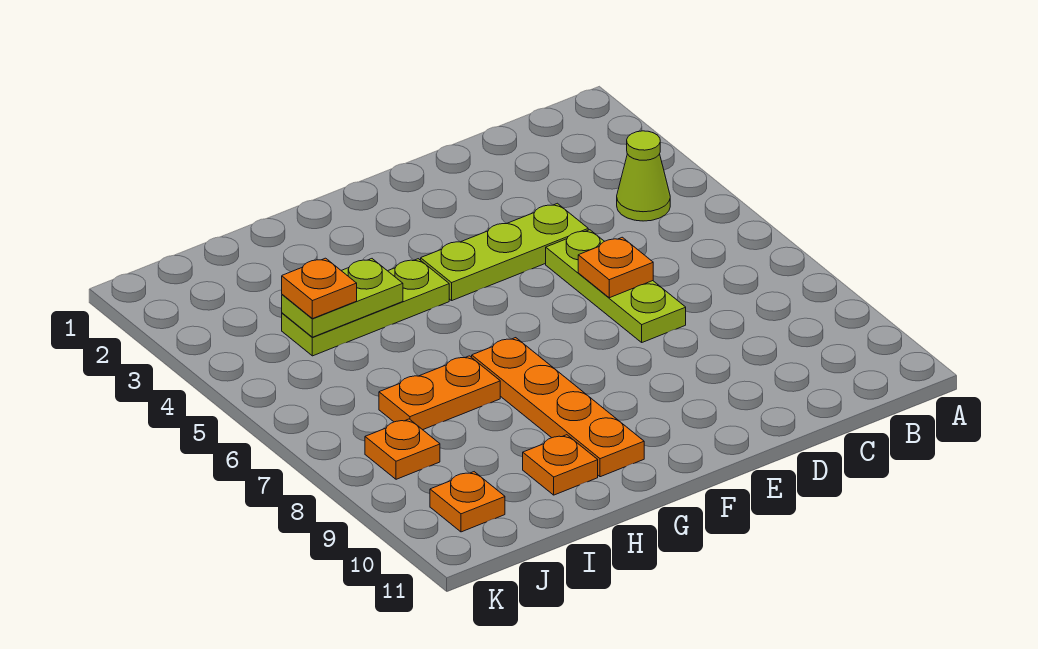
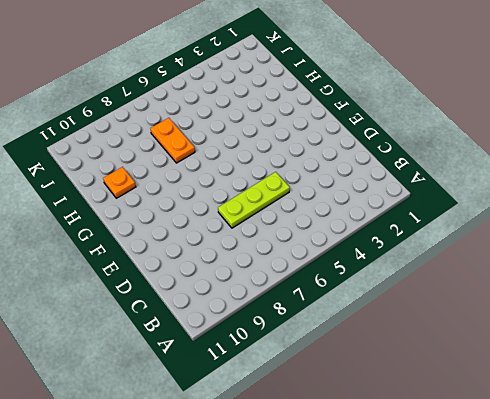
none -> lime 1x1 cone [617,131,670,221]
none -> lime 1x3 plate [421,203,588,301]
none -> lime 1x3 plate [282,259,449,356]

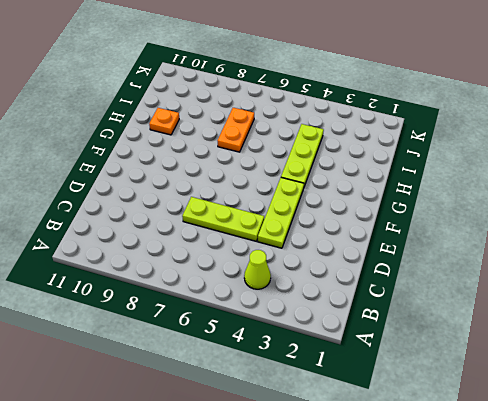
none -> orange 1x4 plate [472,338,644,477]
none -> orange 1x1 plate [365,419,440,479]
none -> orange 1x1 plate [430,472,505,532]

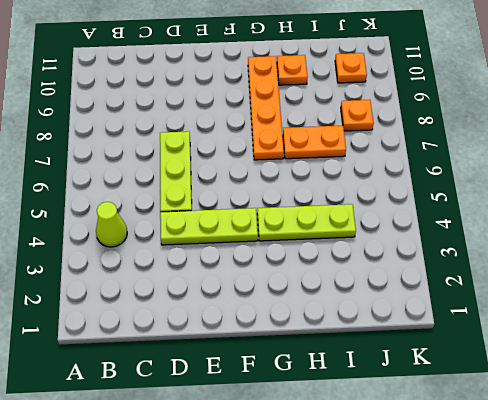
none -> orange 1x1 plate [578,237,653,298]
none -> lime 1x2 plate [282,259,403,337]
none -> orange 1x1 plate [282,258,357,319]

